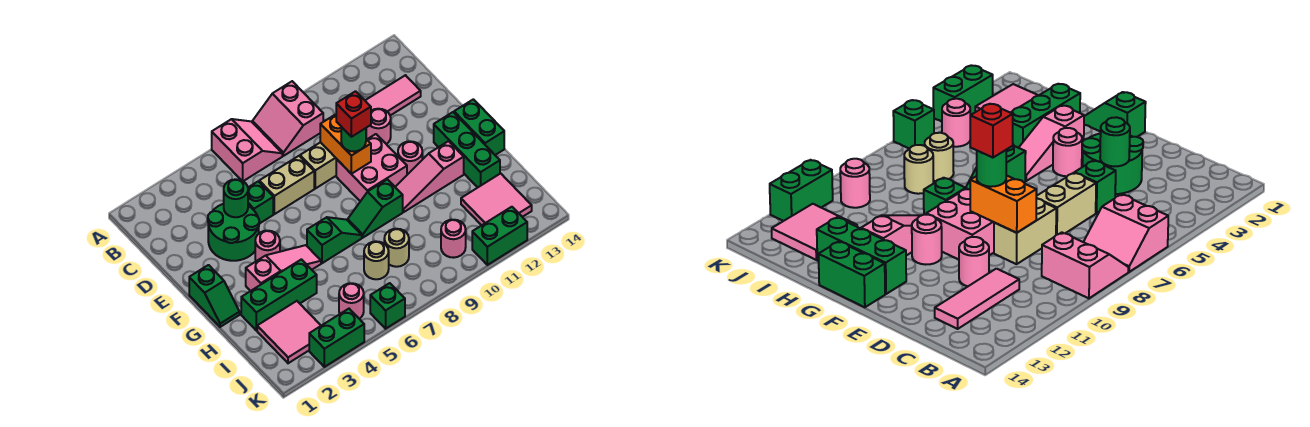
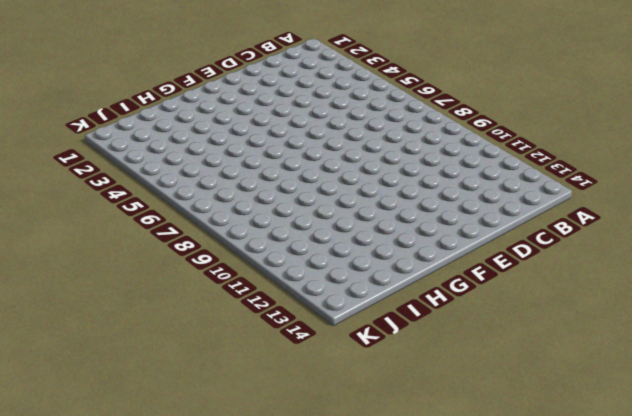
none -> pink 2x2 slope [212,119,282,181]
none -> pink 2x2 slope [252,81,323,156]
none -> pink 1x3 tile [365,75,421,116]
none -> green 2x2 round brick [208,204,259,261]

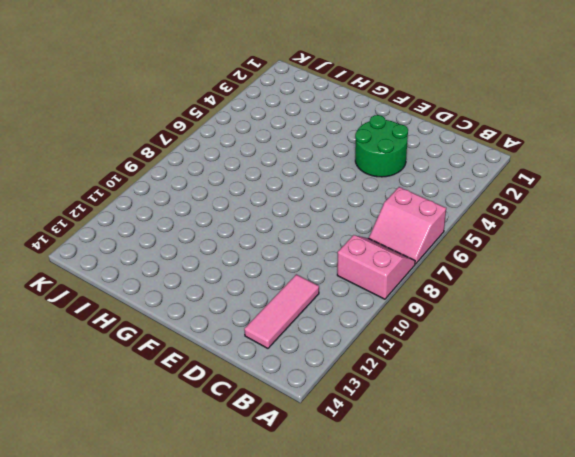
none -> green 1x1 brick [248,181,273,224]
none -> tan 1x2 brick [259,156,314,214]
none -> tan 1x2 brick [300,142,336,189]
none -> pink 1x1 round brick [366,109,391,144]

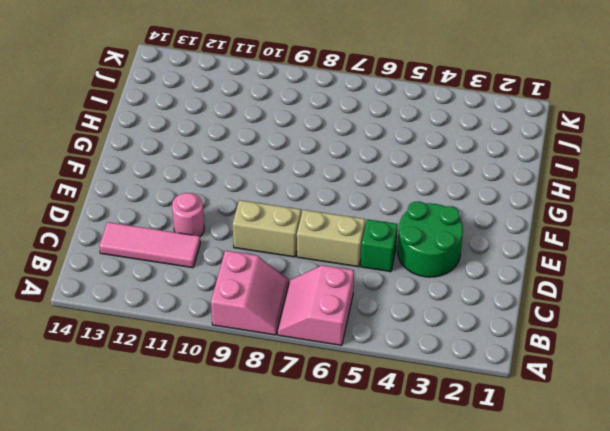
none -> pink 2x2 brick [336,134,407,201]
none -> green 1x2 slope [189,265,240,327]
none -> pink 1x1 round brick [255,231,280,261]
none -> pink 1x1 round brick [398,141,422,175]

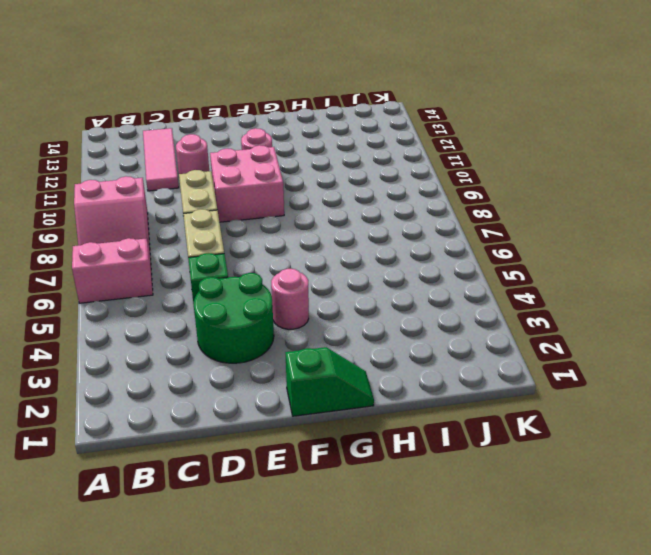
none -> green 1x3 brick [434,112,500,187]
none -> green 1x2 brick [454,99,504,155]
none -> pink 1x3 slope [246,245,321,291]
none -> green 1x2 slope [307,217,362,263]

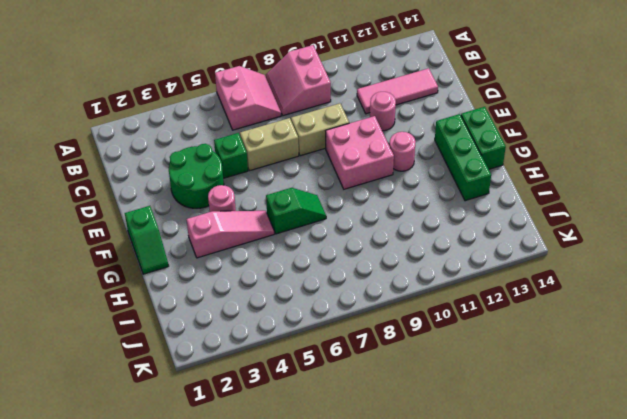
none -> green 1x2 slope [348,179,403,238]
none -> pink 1x3 slope [395,141,464,212]
none -> green 1x3 brick [241,259,317,331]
none -> pink 2x2 tile [257,301,321,363]

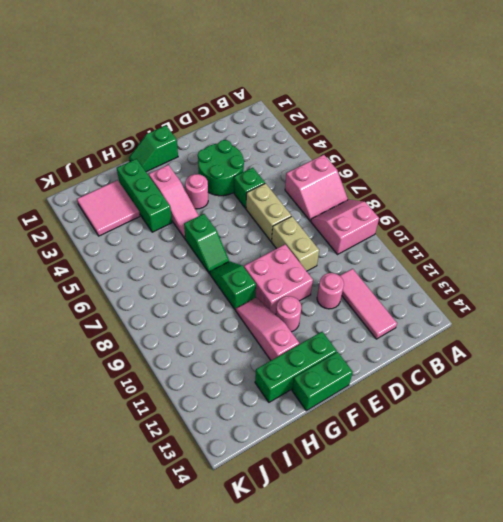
none -> tan 1x1 round brick [364,241,389,279]
none -> tan 1x1 round brick [384,229,409,267]
none -> pink 2x2 tile [461,173,532,225]
none -> pink 1x1 round brick [339,283,364,319]

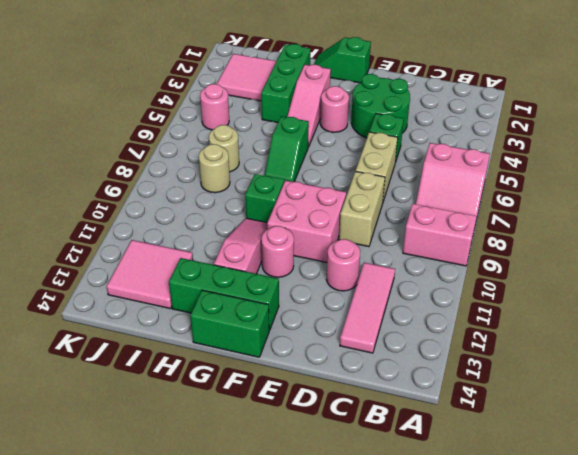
none -> pink 1x1 round brick [441,220,466,258]
none -> green 1x2 brick [309,309,364,367]
none -> green 1x1 brick [370,283,405,329]
none -> green 1x2 brick [472,207,527,265]

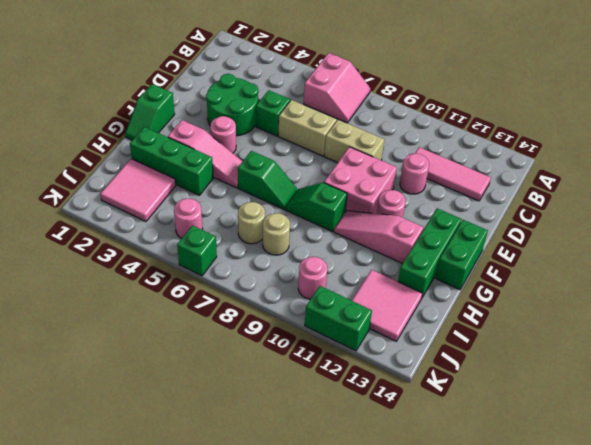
none -> pink 2x2 slope [252,81,323,156]
none -> green 1x2 brick [309,309,364,367]
none -> green 1x1 round brick [224,179,248,217]
none -> orange 1x2 brick [320,114,371,174]

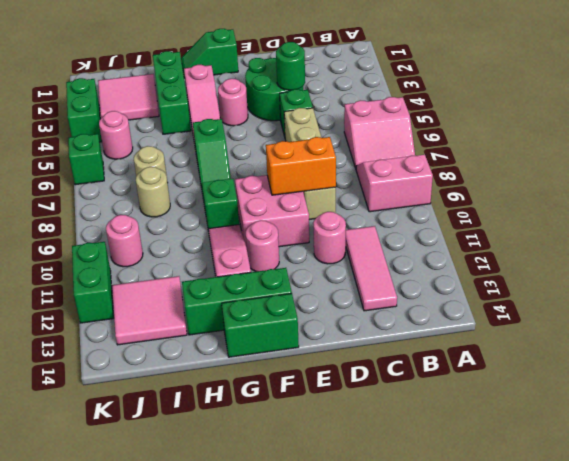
none -> green 1x1 round brick [341,127,366,152]
none -> red 1x1 brick [336,91,371,137]

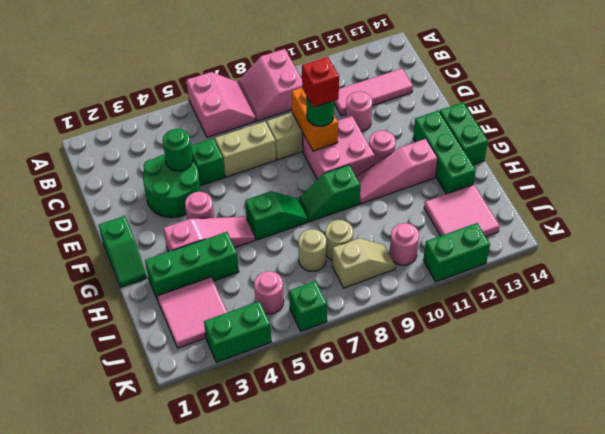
tan 1x2 slope [332,238,396,288] -> none

